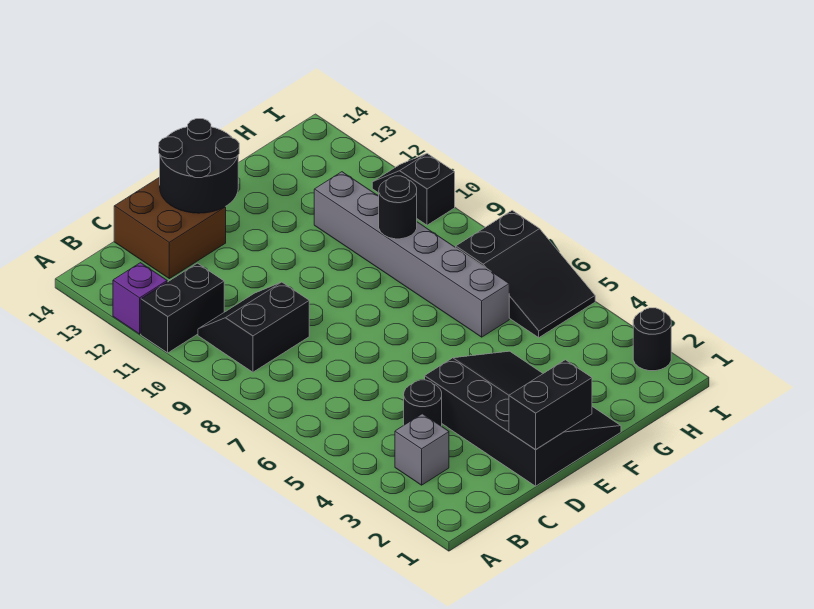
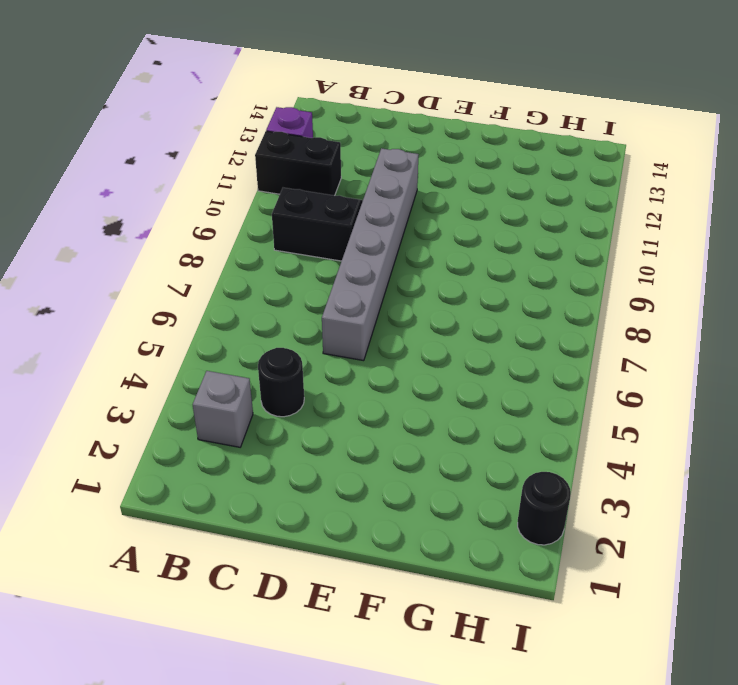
grey 1x6 brick [322,148,419,361] -> grey 1x6 brick moved to [314,172,509,337]
none -> brown 2x2 brick [114,177,226,279]
none -> black 3x4 slope [425,351,621,486]
none -> black 2x3 slope [456,210,595,338]

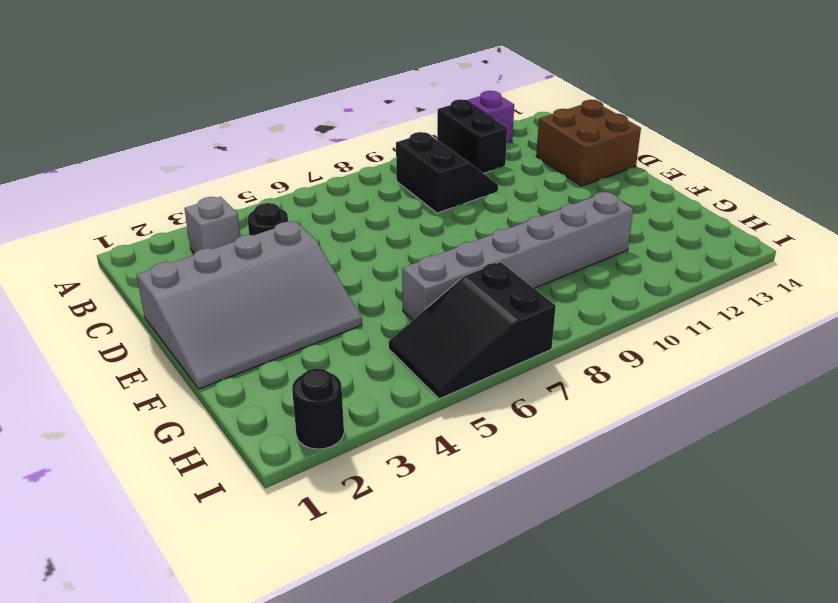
grey 3x4 slope [137,221,362,389] -> black 3x4 slope [425,351,621,486]
none -> black 1x2 slope [372,154,455,225]
none -> black 1x2 brick [509,360,592,450]
none -> black 2x2 round brick [159,119,239,213]

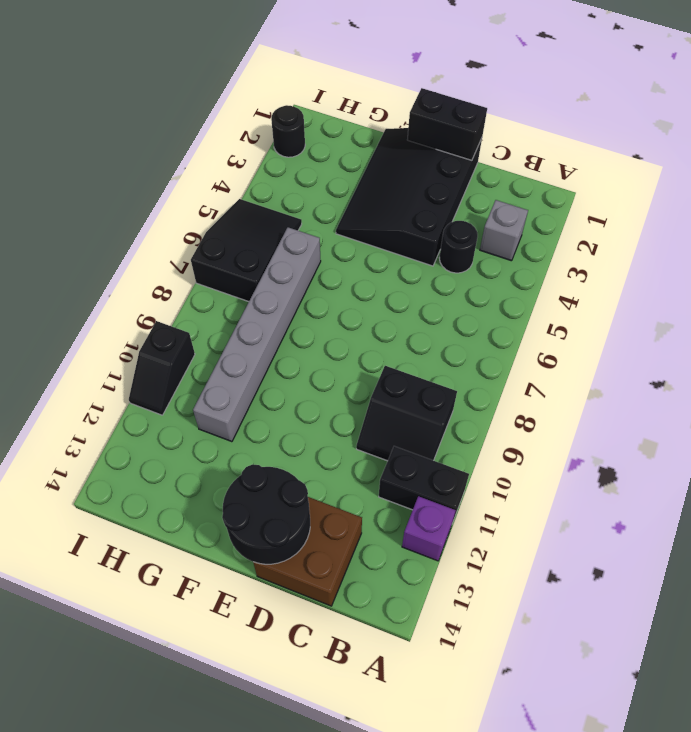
none -> black 1x1 round brick [379,176,417,239]

